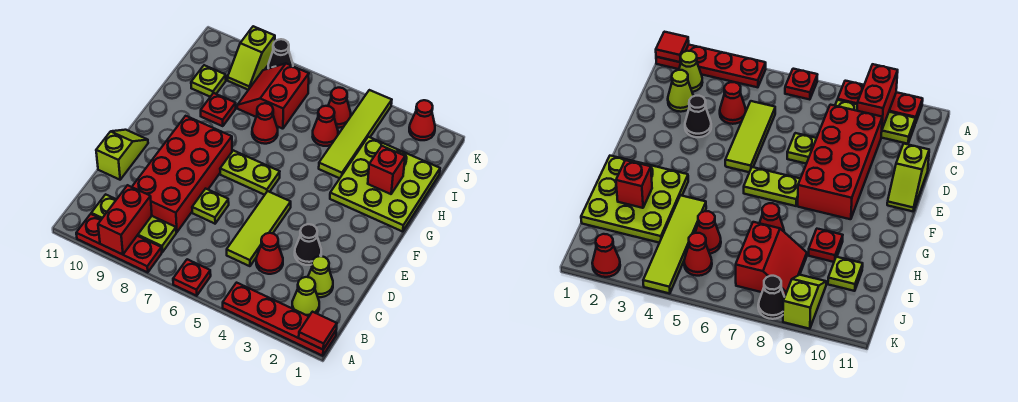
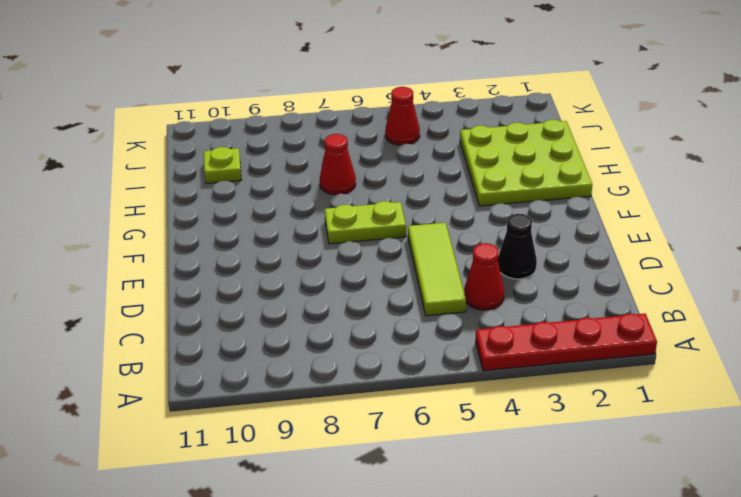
none -> red 1x1 plate [173,259,211,296]
none -> red 1x3 plate [76,214,162,272]
none -> lime 1x1 cone [292,277,319,316]

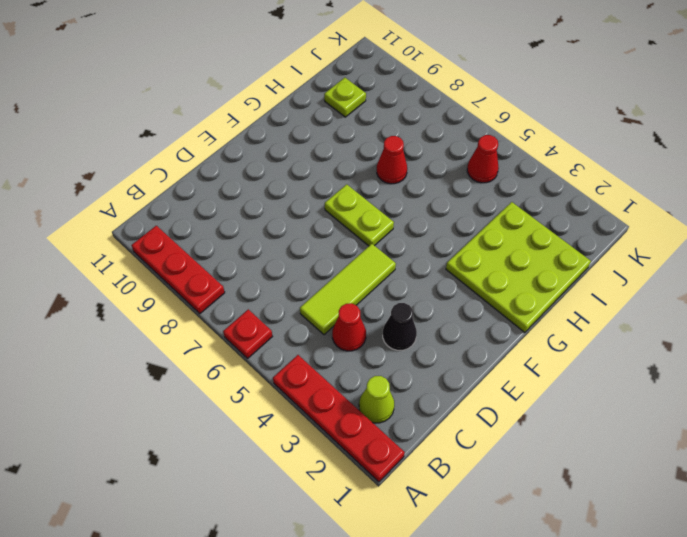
none -> lime 1x3 plate [91,194,176,252]
none -> lime 1x1 cone [308,256,333,297]
none -> red 2x4 brick [132,116,232,232]

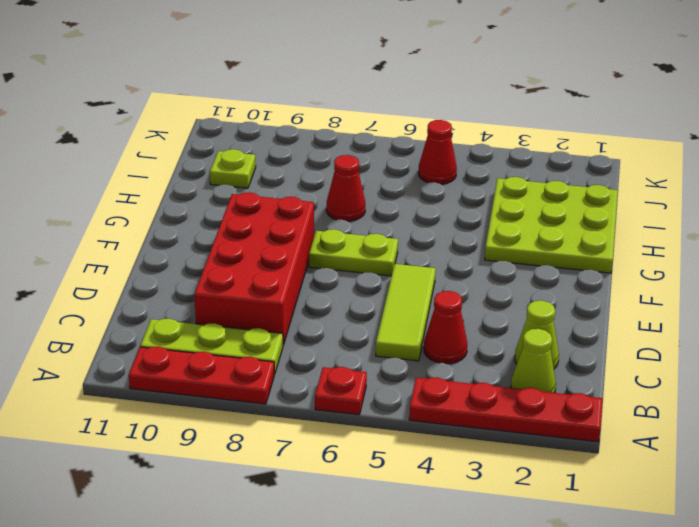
none -> black 1x1 cone [295,224,321,265]
none -> lime 1x1 plate [192,189,229,224]
none -> lime 1x2 slope [96,130,148,180]

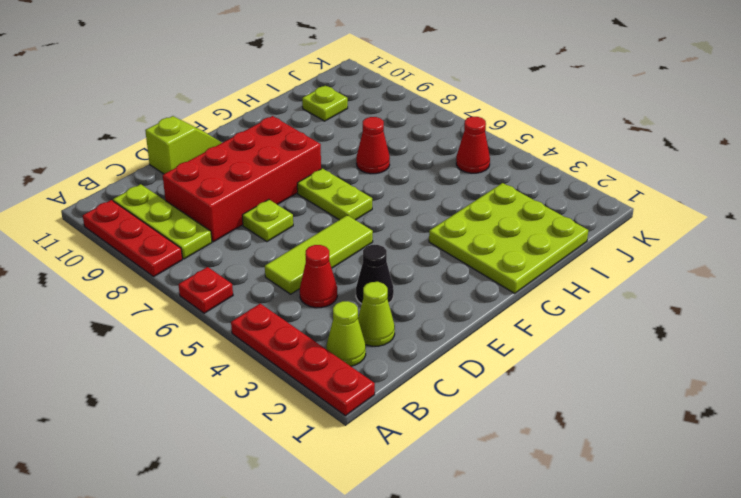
none -> lime 1x4 tile [319,90,392,178]
none -> red 1x1 plate [201,93,236,126]
none -> red 1x1 cone [313,106,338,146]

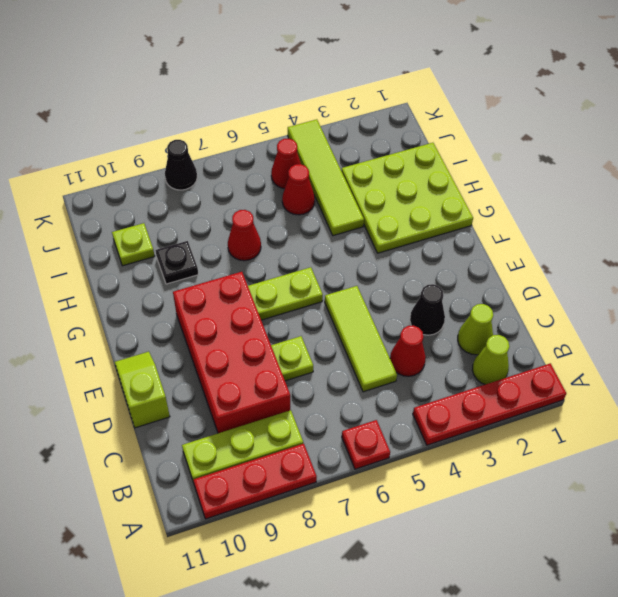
black 1x1 plate [155,241,198,284] -> red 1x1 plate [201,93,236,126]
none -> red 2x2 slope [237,64,309,129]
none -> lime 1x2 slope [228,26,275,90]
none -> red 1x1 cone [409,100,435,140]

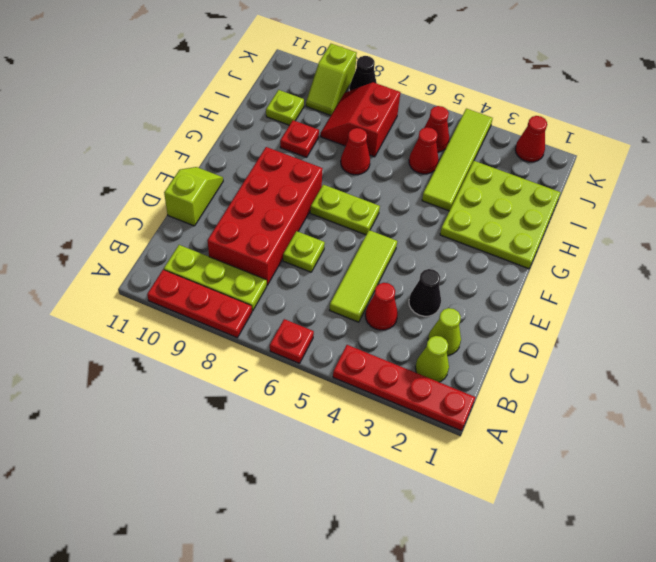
none -> red 1x1 tile [299,312,337,350]
none -> red 1x2 brick [98,185,152,255]
none -> red 1x1 brick [368,146,405,194]

